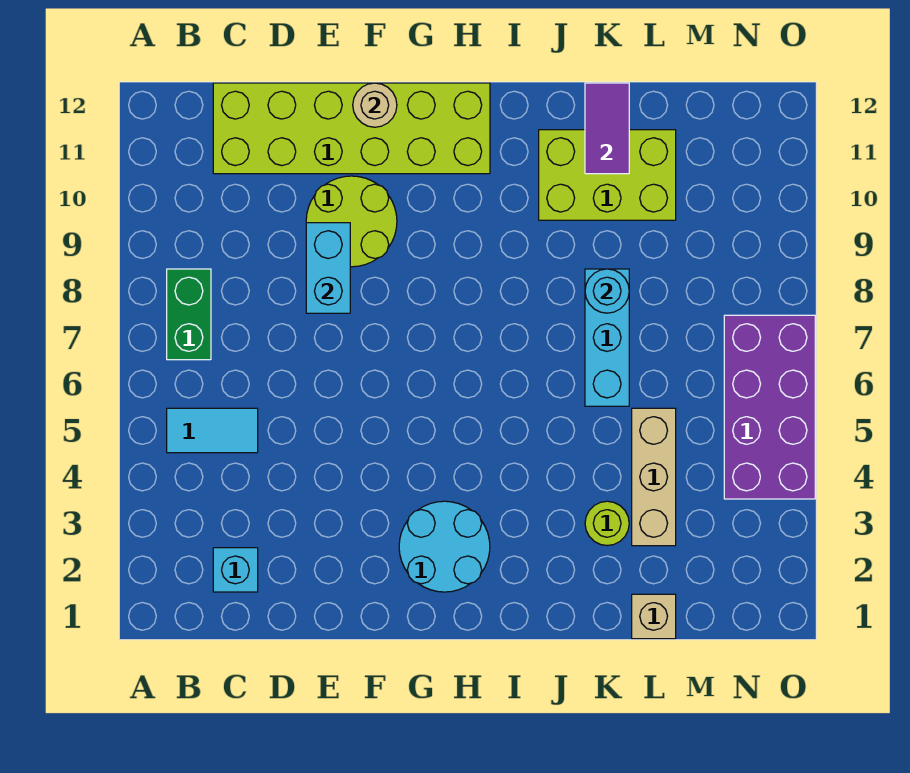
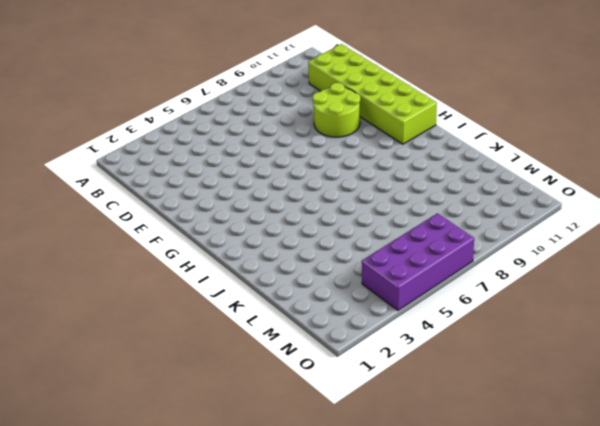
none -> cyan 1x2 tile [167,408,258,453]
none -> green 1x2 brick [167,269,211,360]
none -> cyan 1x1 brick [213,548,258,592]

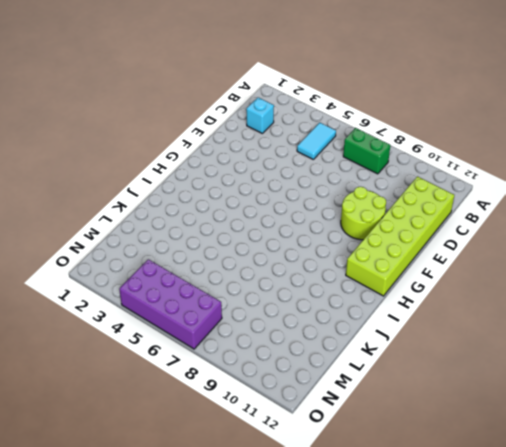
none -> cyan 2x2 round brick [399,501,490,592]
none -> lime 2x3 brick [539,130,676,220]
none -> lime 1x1 round brick [585,501,629,546]

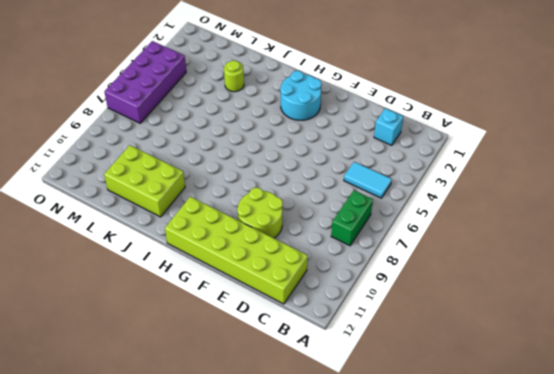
none -> cyan 1x3 brick [585,269,629,406]
none -> tan 1x1 brick [632,594,676,639]
none -> tan 1x3 brick [632,408,676,546]

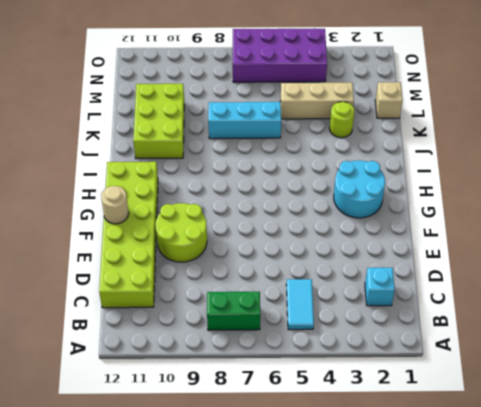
none -> cyan 1x2 brick [306,223,350,313]
none -> cyan 1x1 round brick [585,269,629,313]
none -> purple 1x2 tile [585,83,629,174]

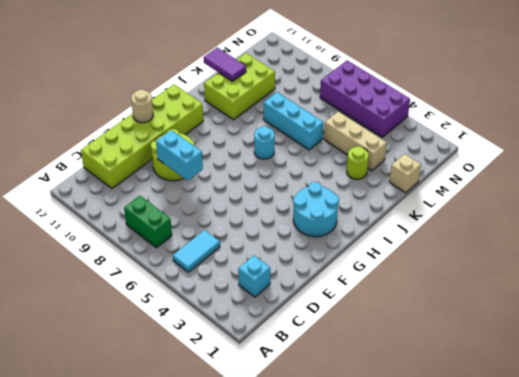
cyan 1x1 round brick [254,127,275,159] -> cyan 1x1 round brick moved to [585,269,629,313]

